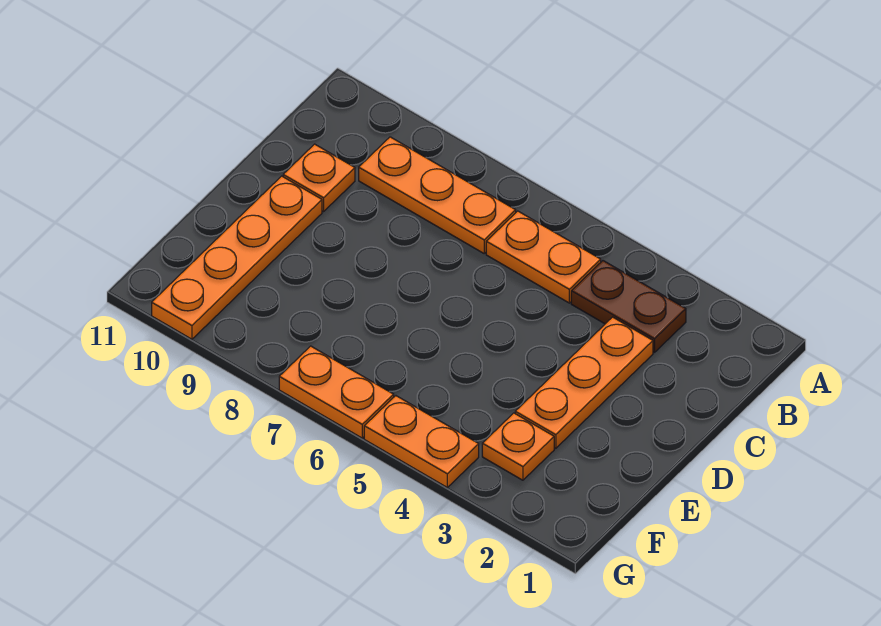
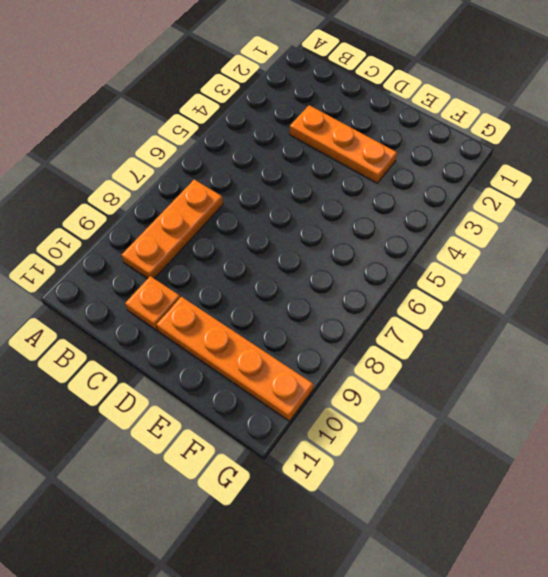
none -> brown 1x2 plate [571,261,686,353]
none -> orange 1x2 plate [486,211,601,303]

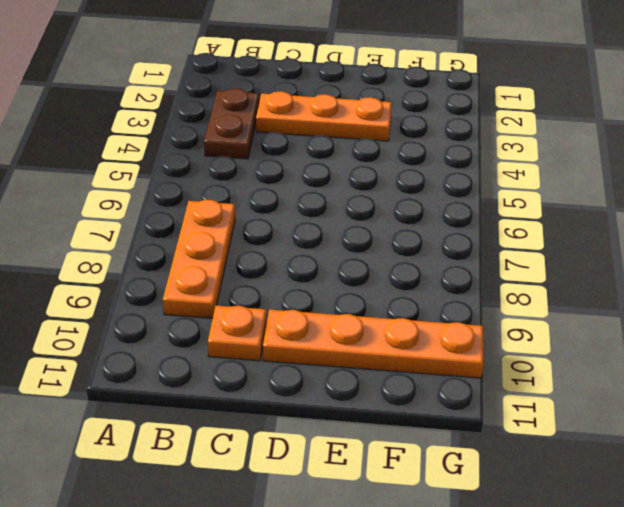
none -> orange 1x2 plate [486,211,601,303]
none -> orange 1x1 plate [482,413,554,480]

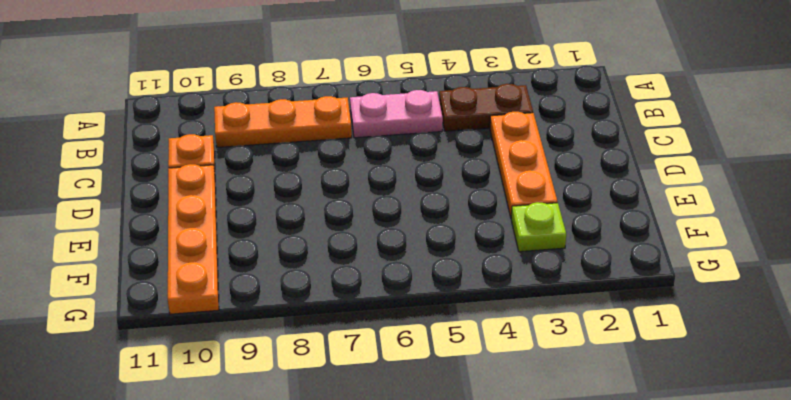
pink 1x2 plate [350,90,443,138] -> orange 1x2 plate [486,211,601,303]
lime 1x1 plate [511,202,566,252] -> orange 1x1 plate [482,413,554,480]
none -> orange 1x2 plate [364,396,479,487]
none -> orange 1x2 plate [279,346,394,438]

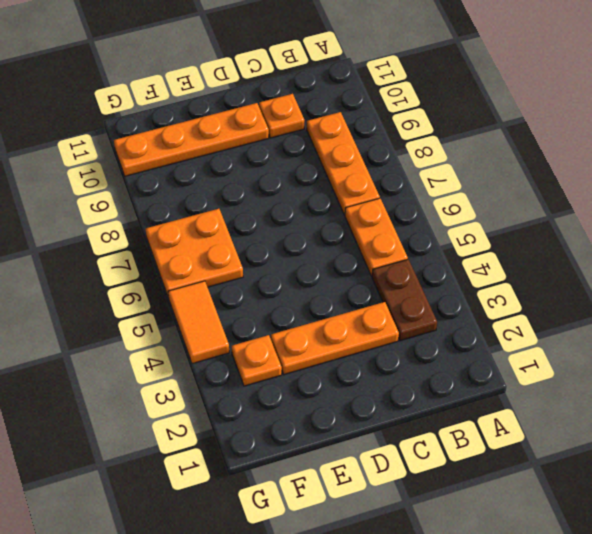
orange 2x2 plate [146,209,243,298] -> orange 1x2 plate [279,346,394,438]
orange 1x2 tile [168,281,229,364] -> orange 1x2 plate [364,396,479,487]

